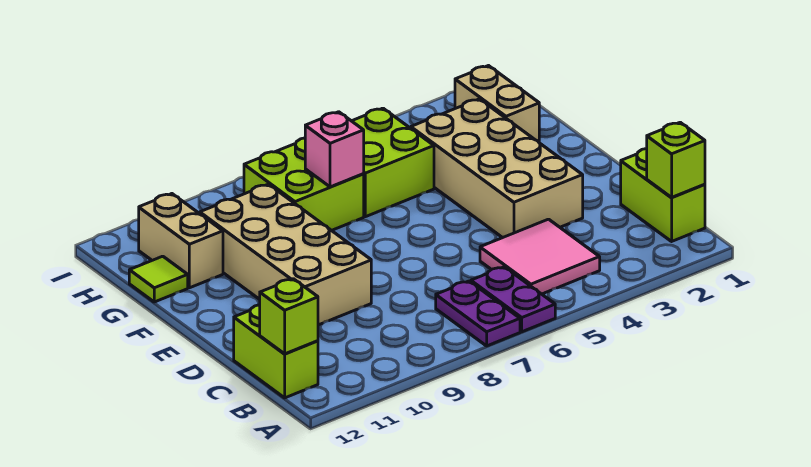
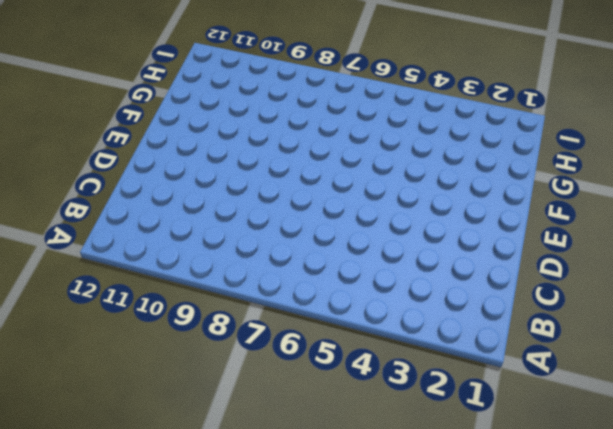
none -> purple 1x2 plate [471,267,555,332]
none -> purple 1x2 plate [436,281,520,346]
none -> lime 1x2 brick [621,148,705,241]

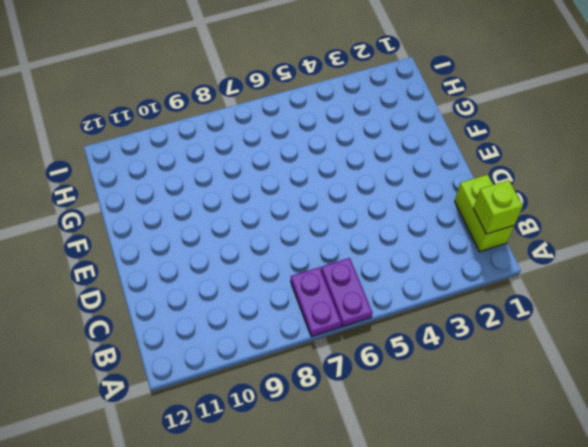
none -> pink 2x2 tile [480,219,600,294]
none -> lime 1x2 brick [234,305,318,398]
none -> tan 2x4 brick [411,99,583,238]

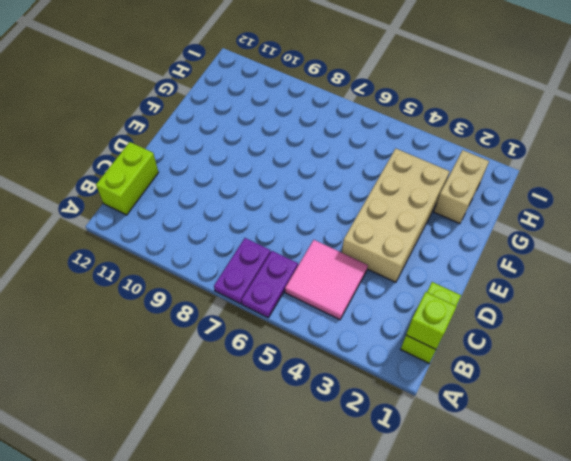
none -> tan 2x4 brick [200,184,371,325]
none -> lime 2x2 brick [352,108,434,217]
none -> lime 2x2 brick [244,138,364,231]

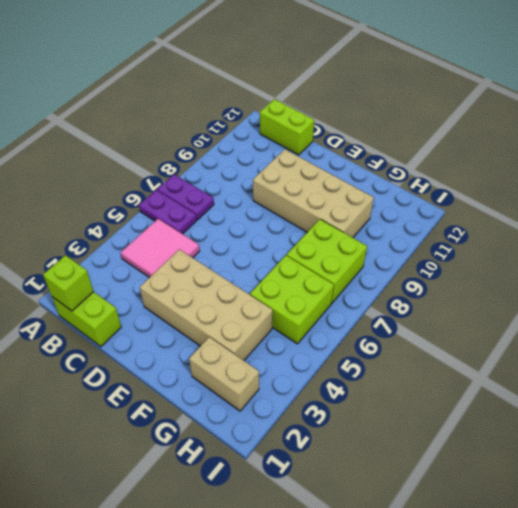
none -> tan 1x2 brick [139,194,223,288]
none -> lime 1x1 tile [129,256,188,302]
none -> lime 1x1 brick [260,279,318,354]

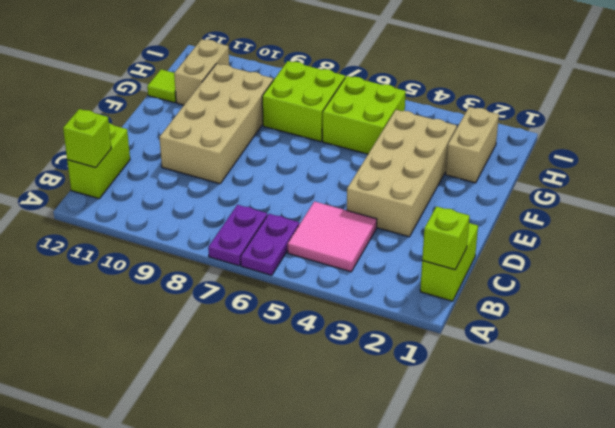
none -> pink 1x1 brick [305,112,364,187]

